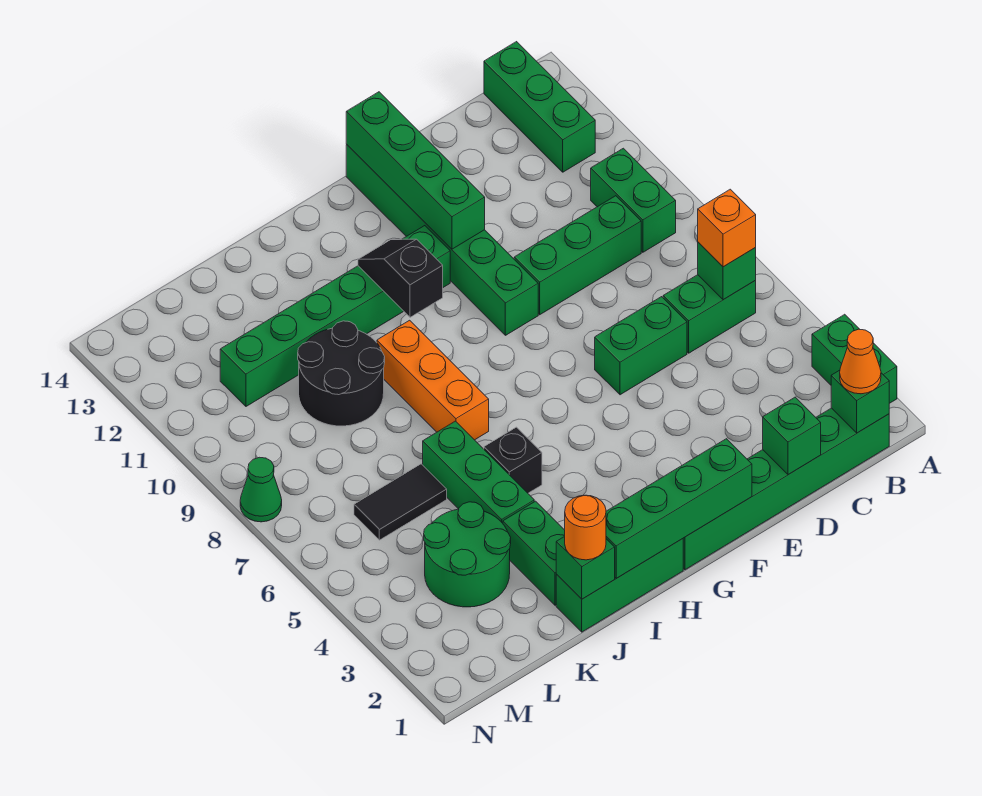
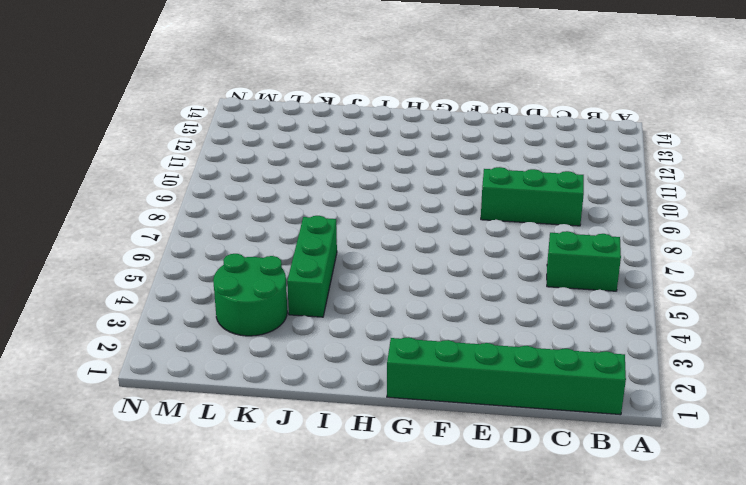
none -> green 1x2 brick [812,314,897,403]
none -> green 1x2 brick [591,148,676,252]
none -> green 1x3 brick [484,42,595,172]

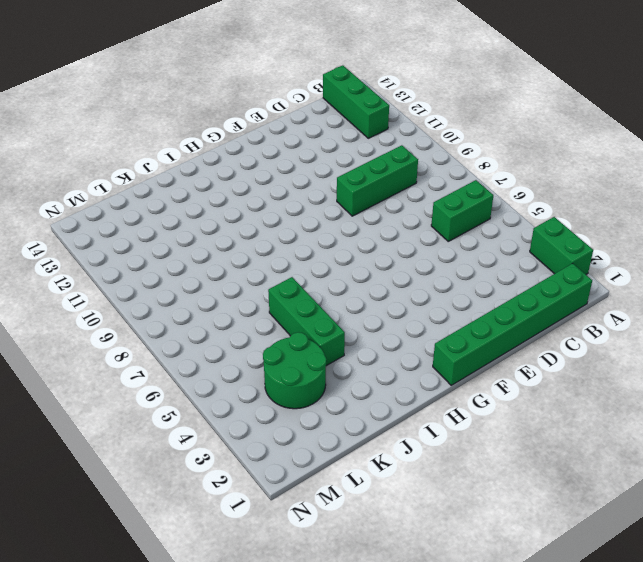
none -> green 1x2 brick [591,148,676,252]
none -> green 1x2 brick [595,297,687,395]
none -> green 1x6 brick [346,145,538,335]

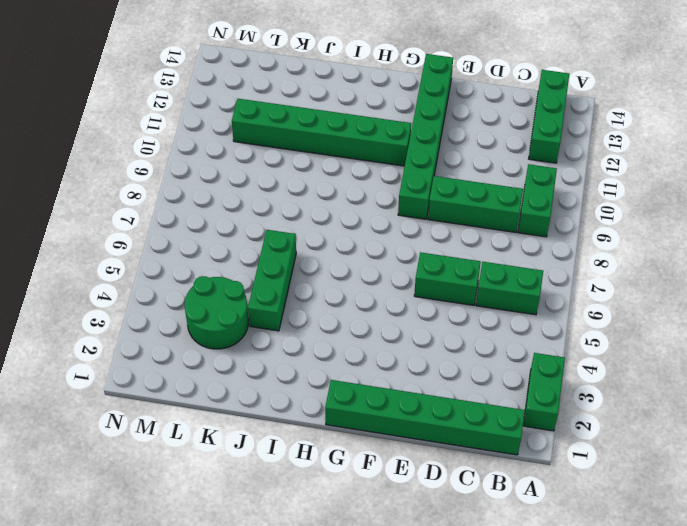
none -> green 1x3 brick [556,539,683,632]
none -> black 1x1 brick [484,427,542,493]
none -> orange 1x3 brick [377,320,489,440]

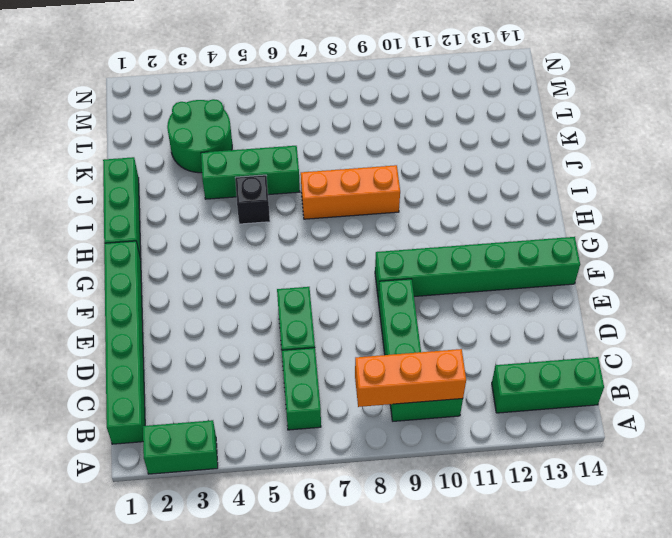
orange 1x3 brick [355,349,466,407] -> none
none -> green 1x6 brick [220,226,450,406]
none -> green 1x2 brick [503,501,565,605]
none -> black 2x2 round brick [298,321,385,426]

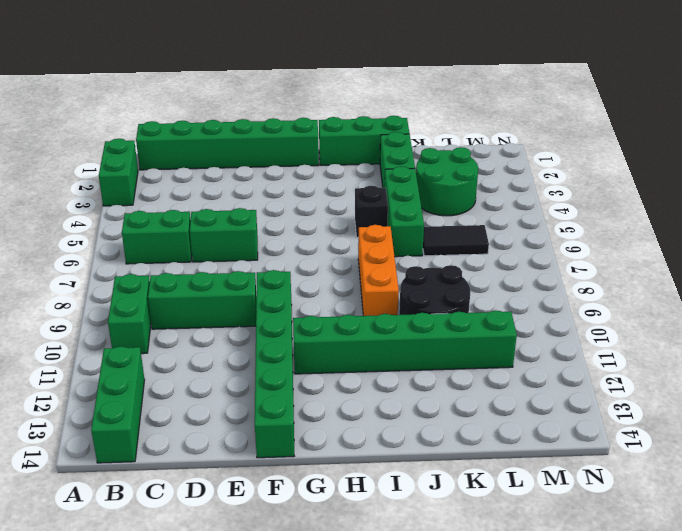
none -> green 1x1 cone [240,457,282,522]
none -> green 1x1 brick [831,370,889,433]
none -> green 1x1 brick [698,242,756,300]

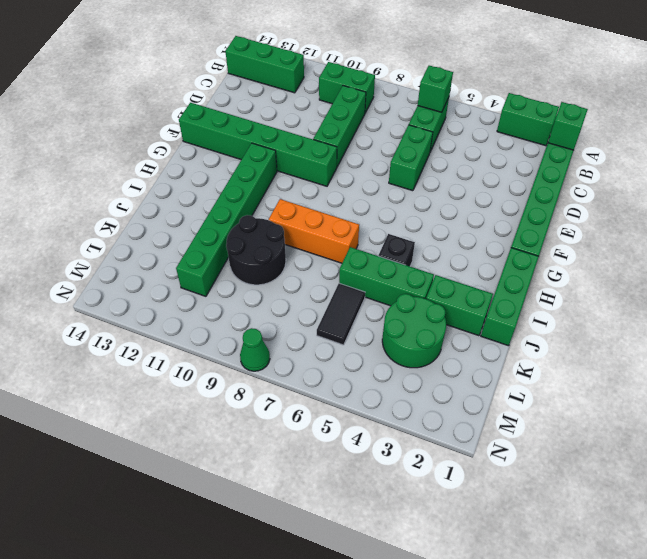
none -> green 1x1 brick [763,397,821,475]
none -> green 1x4 brick [606,439,752,578]
none -> green 1x4 brick [346,92,485,249]

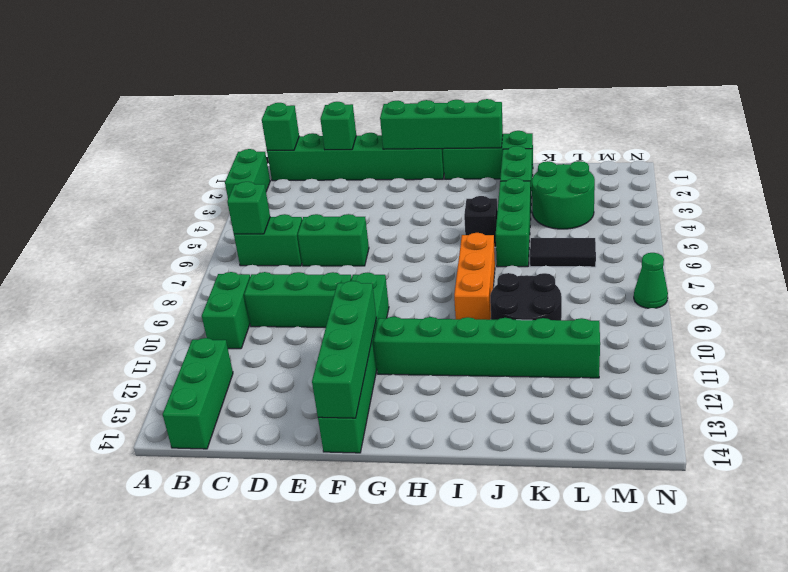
none -> black 1x2 slope [358,239,443,317]
none -> green 1x1 brick [556,536,615,599]
none -> orange 1x1 cone [840,329,881,394]

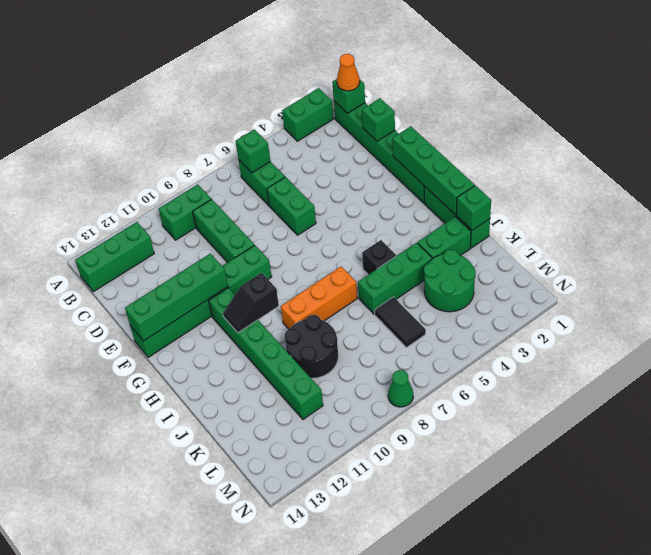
none -> orange 1x1 brick [698,189,756,267]
none -> orange 1x1 round brick [565,495,606,560]

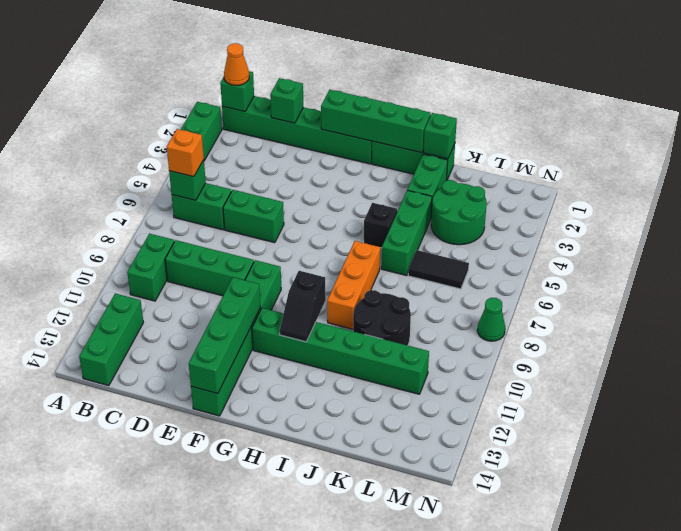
none -> orange 1x1 round brick [565,495,606,560]

